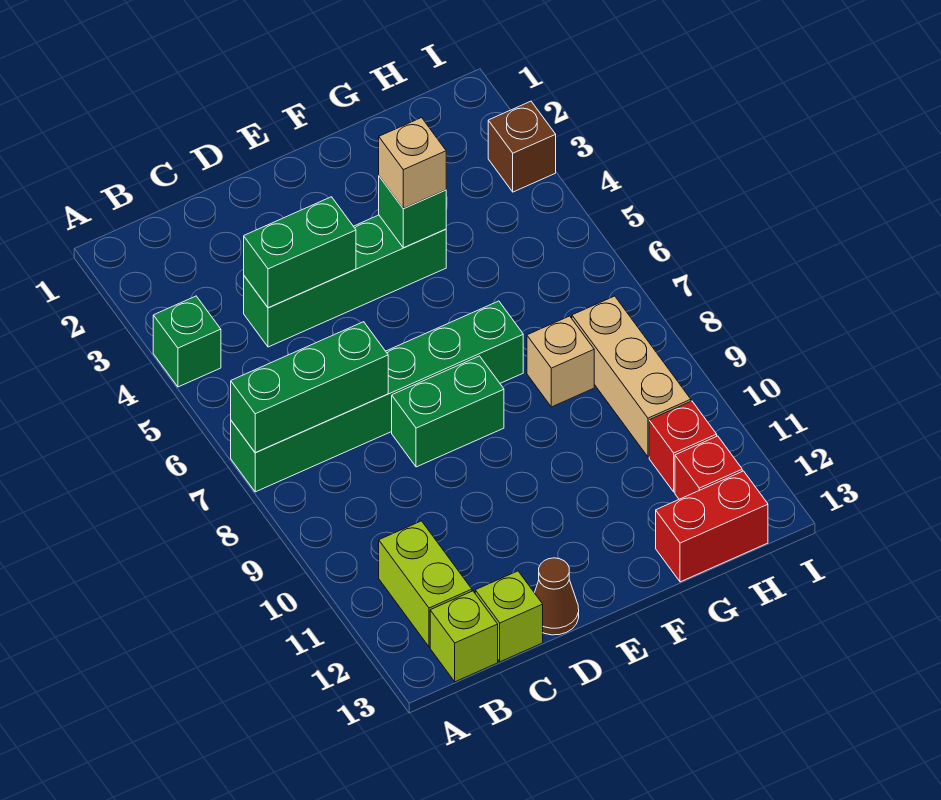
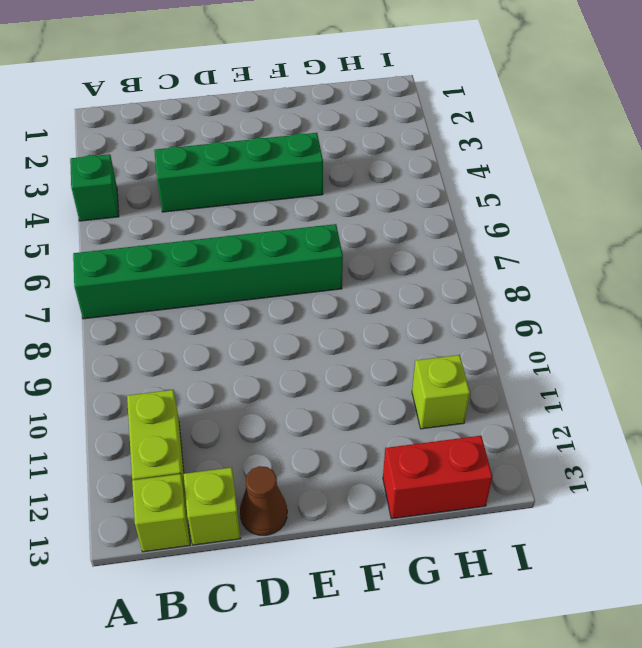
lime 1x1 brick [412,355,470,429] -> red 1x1 brick [649,401,717,492]
none -> green 1x2 brick [392,356,504,467]
none -> tan 1x1 brick [527,316,594,407]
none -> tan 1x3 brick [572,296,691,457]

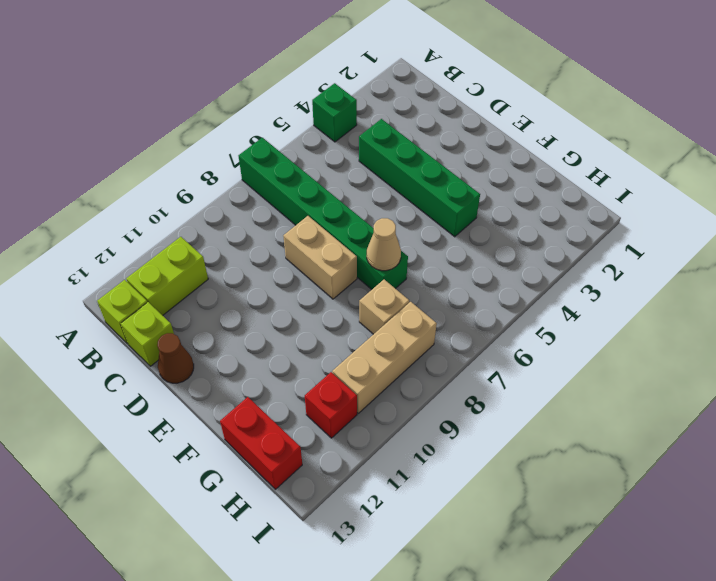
tan 1x2 brick [284,216,357,299] -> green 1x2 brick [392,356,504,467]
tan 1x1 cone [367,218,401,271] -> none
none -> red 1x1 brick [675,436,742,499]
none -> brown 1x1 brick [488,101,556,192]
none -> green 1x3 brick [231,322,388,453]

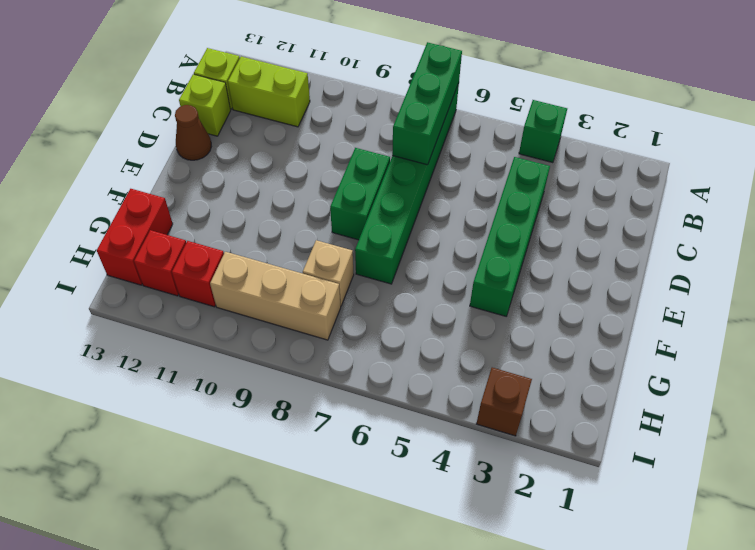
none -> green 1x2 brick [244,197,356,308]
none -> green 1x1 brick [379,176,446,248]
none -> tan 1x1 brick [379,118,446,208]

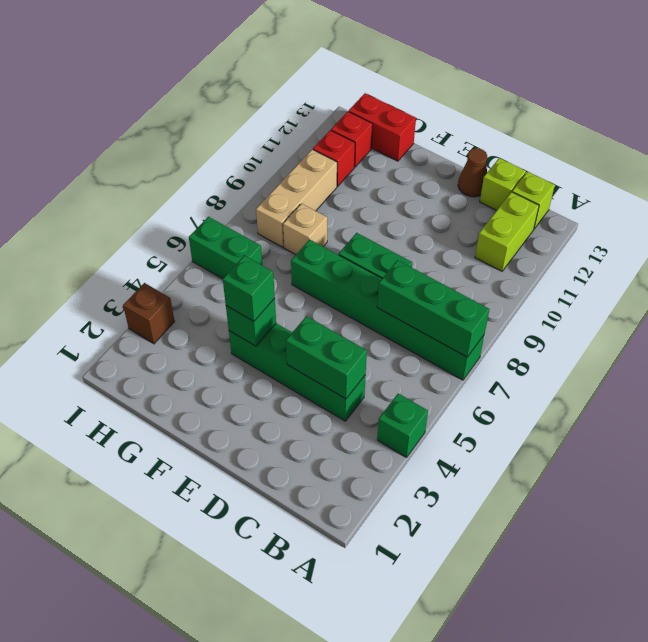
green 1x1 brick [223,256,275,321] -> tan 1x1 brick [379,118,446,208]
green 1x2 brick [189,217,262,279] -> none

